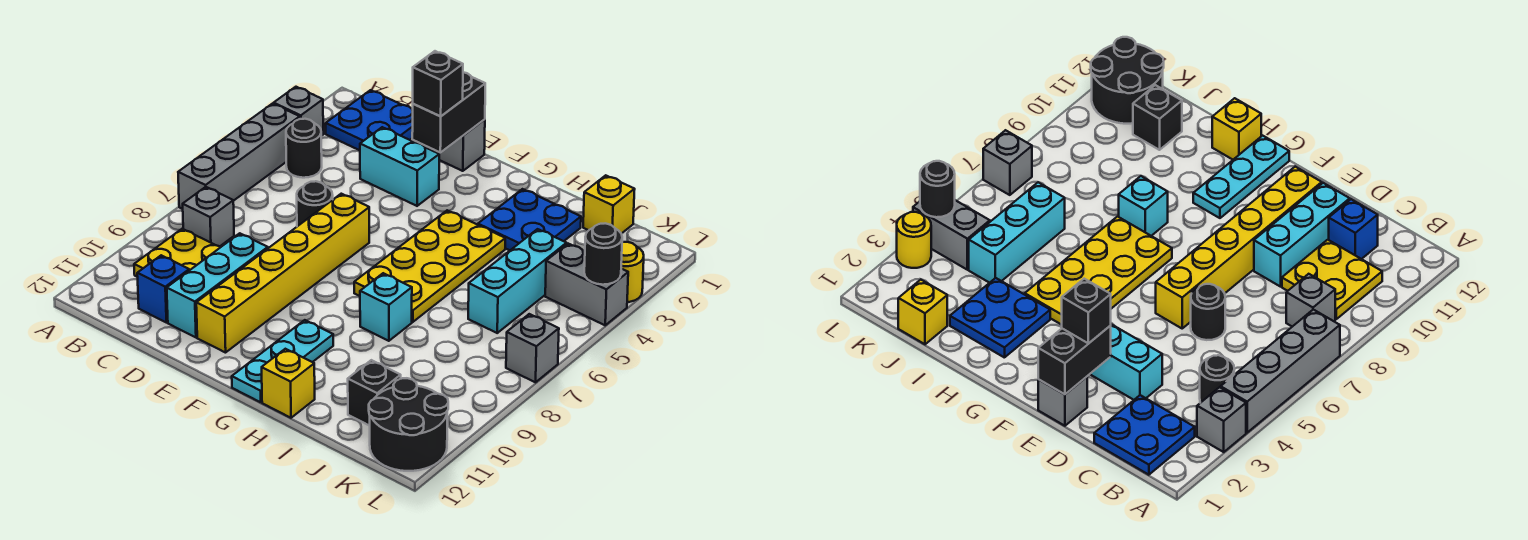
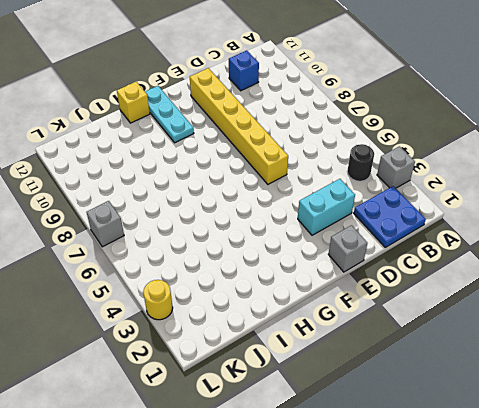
none -> grey 1x4 brick [178,104,300,209]
none -> grey 1x1 brick [183,187,234,246]
none -> yellow 2x2 plate [134,229,220,277]

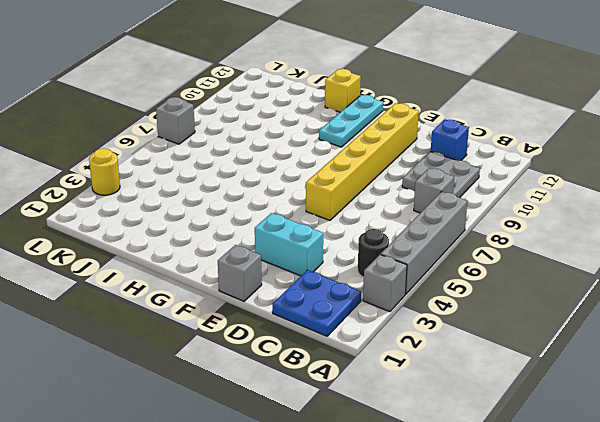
grey 2x2 plate [402,151,480,198] -> yellow 2x2 plate [134,229,220,277]
none -> black 1x1 round brick [297,181,333,226]
none -> cyan 1x3 brick [167,233,268,337]
none -> yellow 2x4 plate [354,210,505,322]

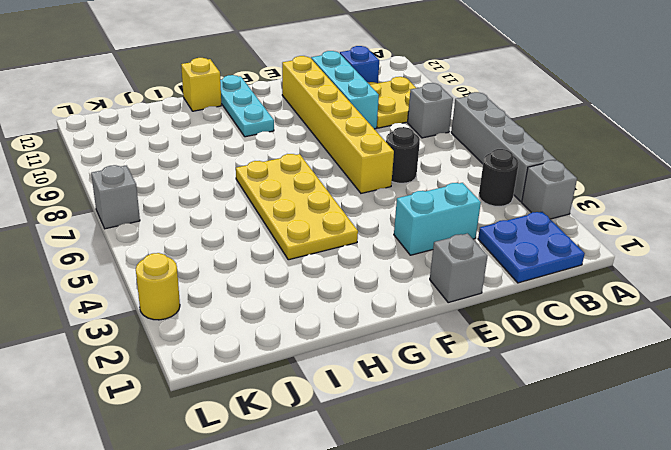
none -> blue 2x2 plate [478,189,581,250]
none -> cyan 1x1 brick [360,273,412,341]
none -> yellow 1x1 brick [583,175,635,234]

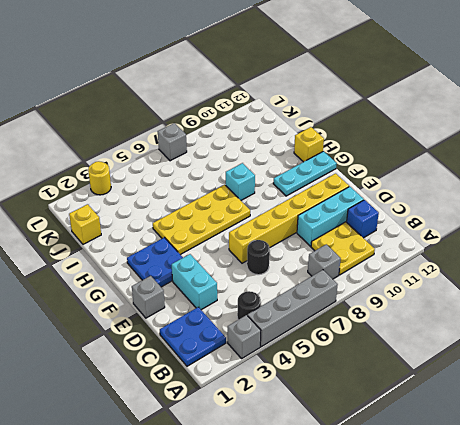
blue 2x2 plate [127,237,183,287] -> blue 2x2 plate moved to [478,189,581,250]
none -> cyan 1x3 brick [468,229,567,333]
none -> black 1x1 brick [348,360,401,426]
none -> grey 1x2 brick [545,244,628,325]

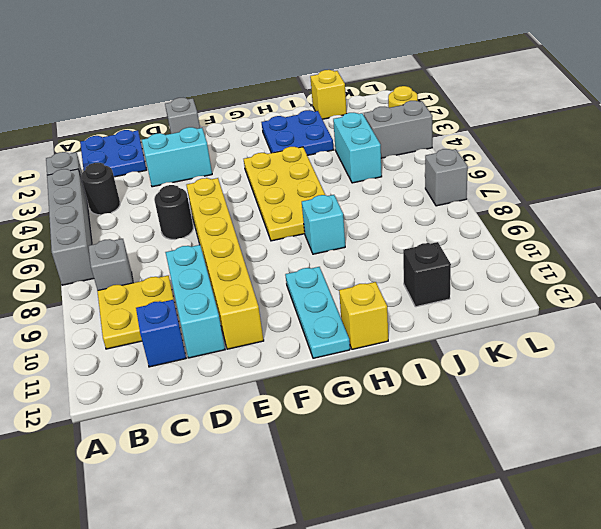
cyan 1x2 brick [333,113,382,183] -> cyan 1x3 brick [468,229,567,333]
none -> black 2x2 round brick [369,378,448,471]
none -> black 1x2 brick [412,72,485,152]
none -> black 1x1 round brick [584,223,622,285]

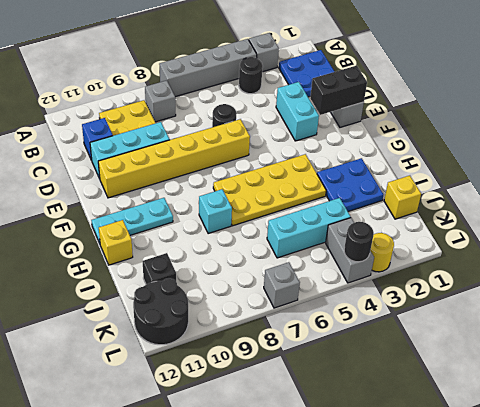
none -> black 1x1 brick [413,51,463,116]

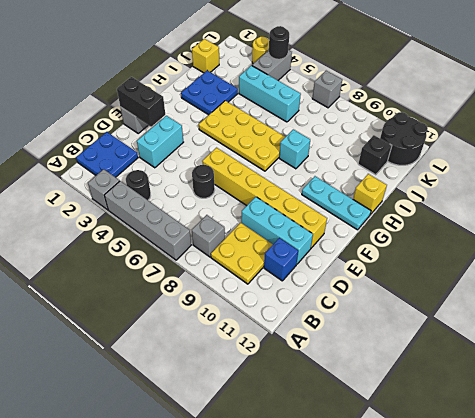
none -> black 1x1 brick [413,51,463,116]

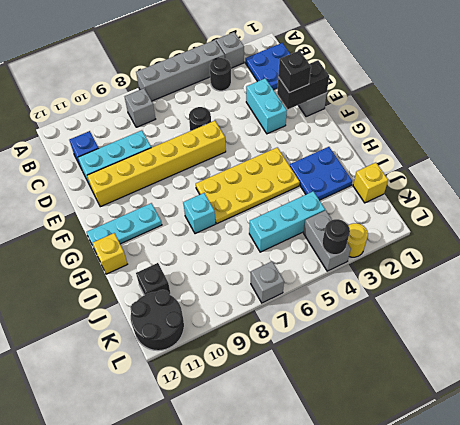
none -> yellow 2x2 plate [134,229,220,277]

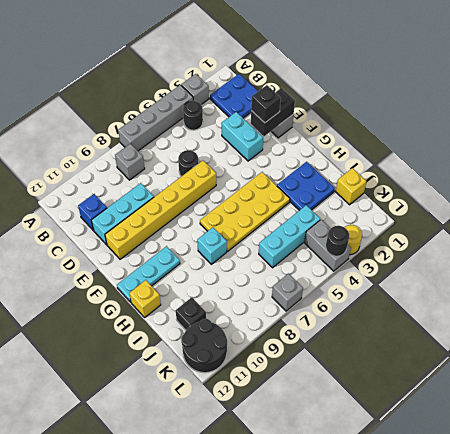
none -> yellow 2x2 plate [134,229,220,277]

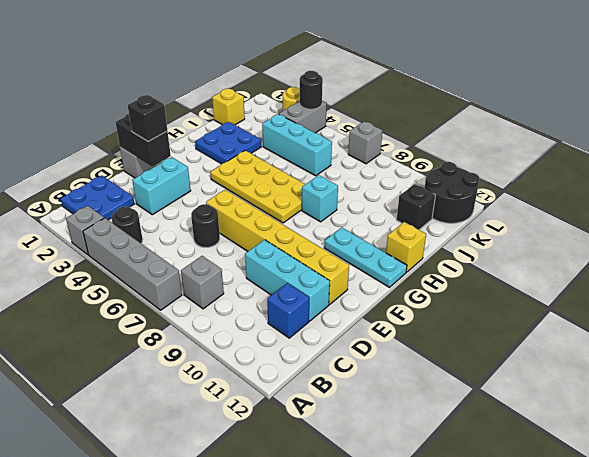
none -> yellow 2x2 plate [134,229,220,277]

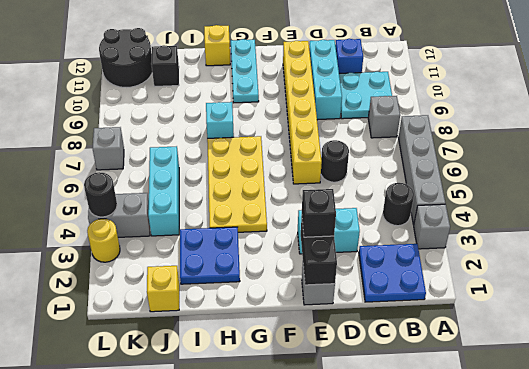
cyan 2x2 plate [339,72,392,119] -> yellow 2x2 plate [134,229,220,277]

